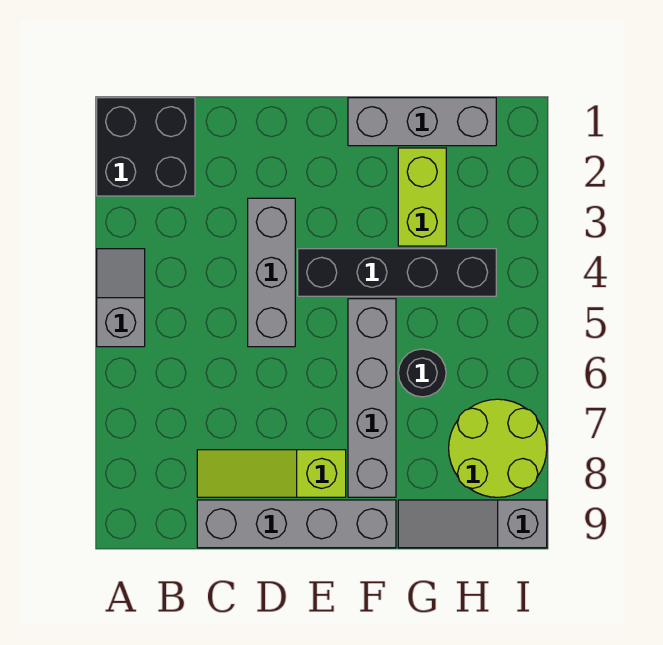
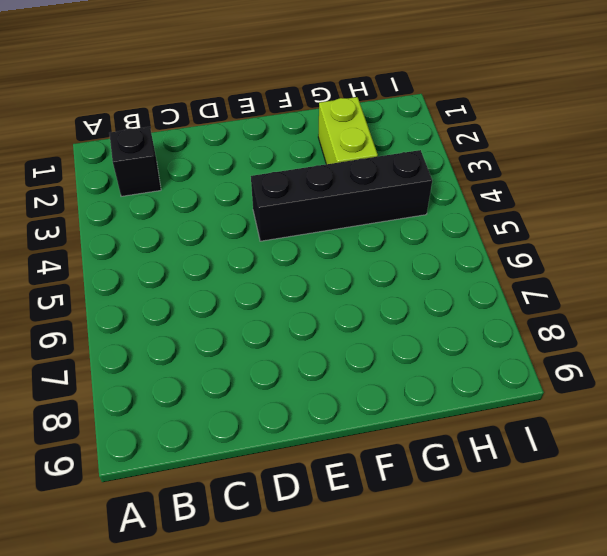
black 1x1 brick [109,127,161,196] -> black 2x2 brick [97,98,195,196]
none -> grey 1x2 slope [97,249,145,347]
none -> lime 1x3 slope [197,450,346,497]
none -> grey 1x4 brick [197,500,396,548]

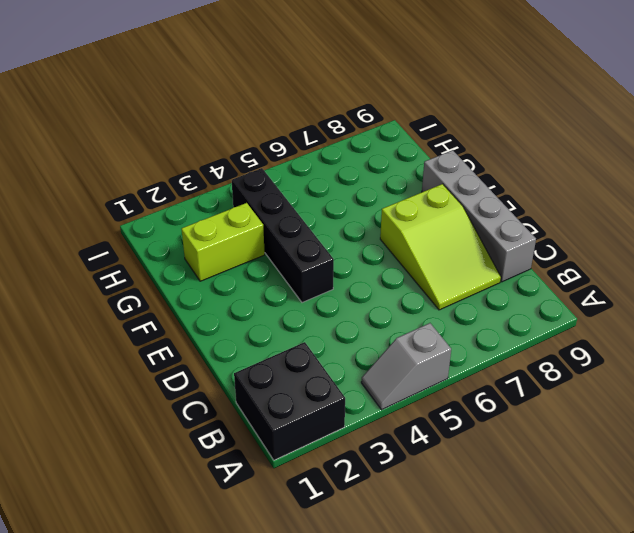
lime 2x3 slope [380,184,501,310] -> lime 1x3 slope [197,450,346,497]
none -> grey 1x3 brick [248,198,295,347]
none -> grey 1x3 brick [348,98,496,146]
none -> grey 1x4 brick [348,299,396,497]

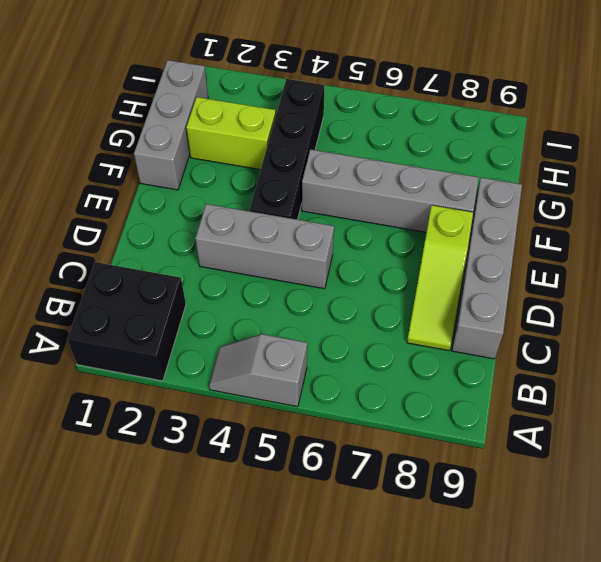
none -> black 1x1 round brick [398,349,446,397]
none -> grey 1x3 slope [398,500,547,548]
none -> lime 2x2 round brick [449,399,547,497]

